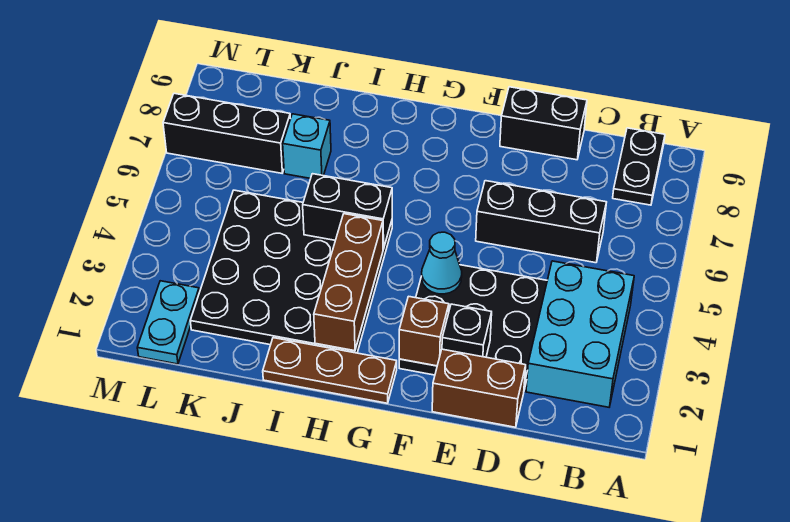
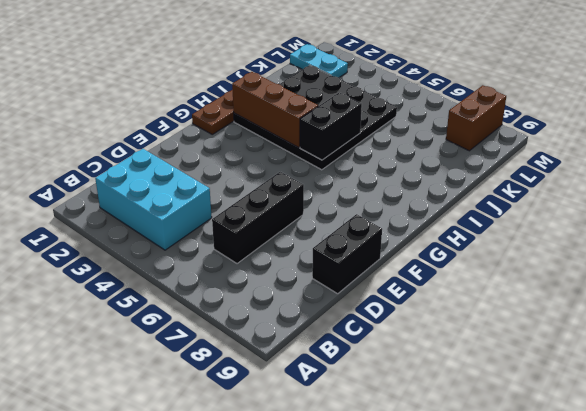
brown 1x2 brick [446,85,506,151] -> brown 1x2 brick moved to [432,349,526,427]
none -> black 1x2 plate [613,128,665,205]
none -> black 3x3 plate [399,265,547,389]
none -> cyan 1x1 brick [283,114,331,179]

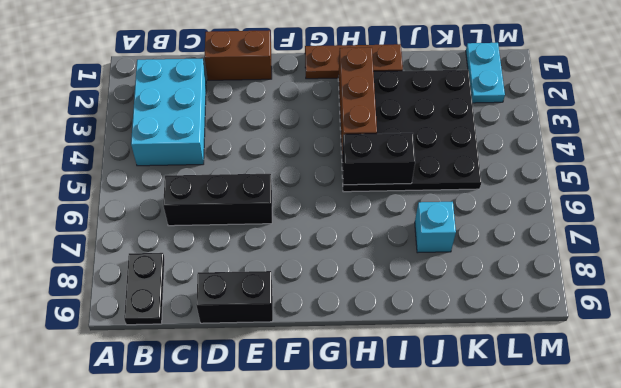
none -> black 3x3 plate [399,265,547,389]
none -> black 1x3 brick [163,93,291,173]
none -> black 1x1 brick [442,304,492,357]

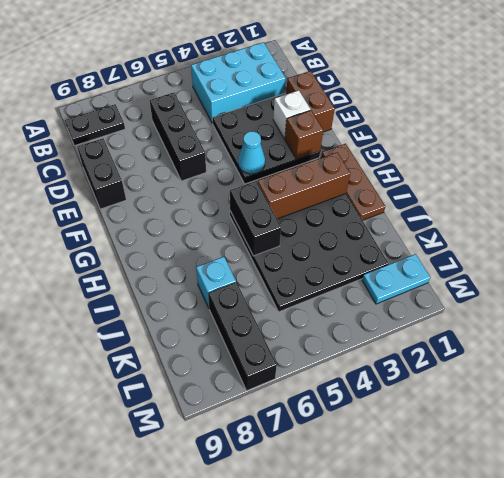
white 1x1 brick [273,90,311,139] -> black 1x1 brick [442,304,492,357]

